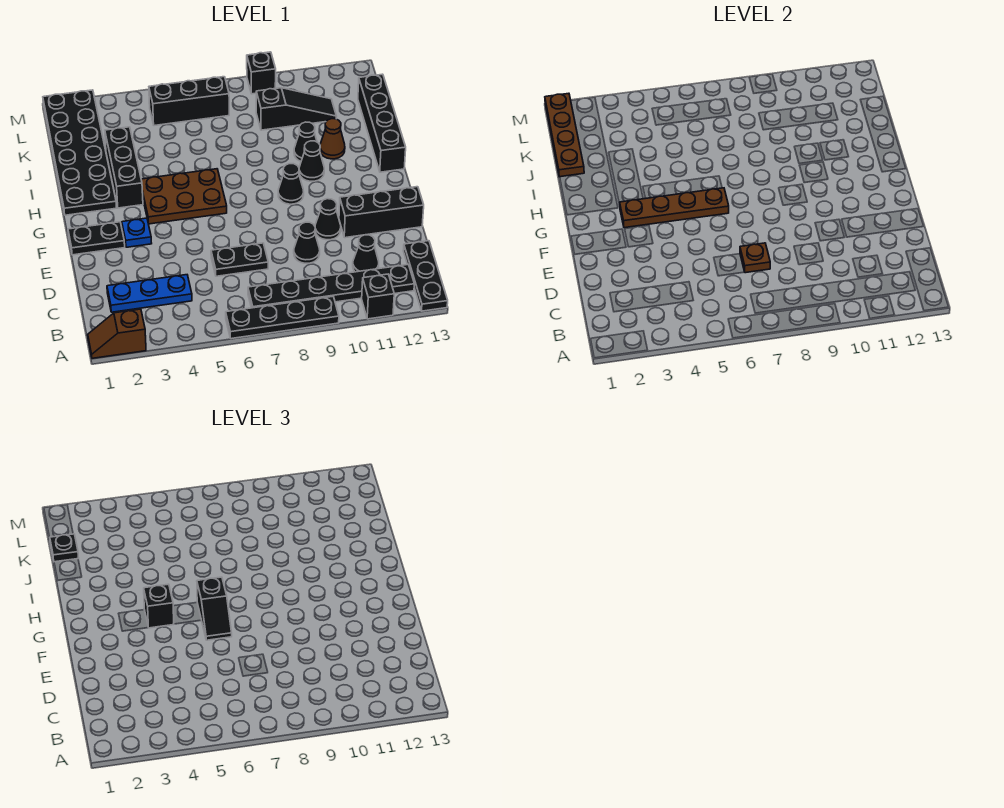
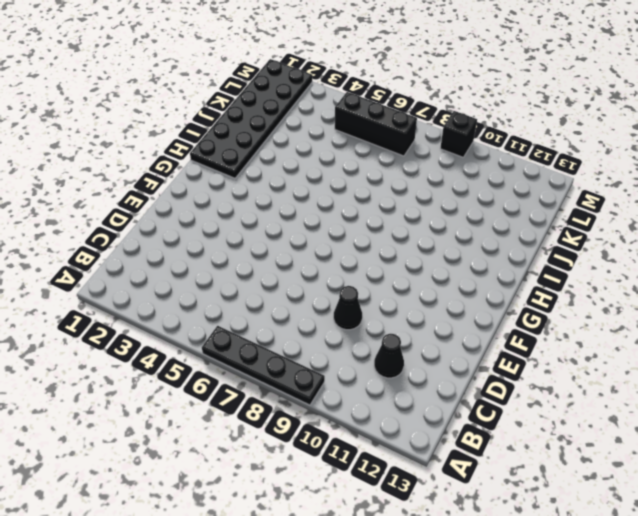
none -> brown 1x2 slope [88,309,146,358]
none -> black 1x1 brick [362,274,394,319]
none -> black 1x3 plate [403,241,448,311]
none -> black 1x6 plate [248,265,414,308]

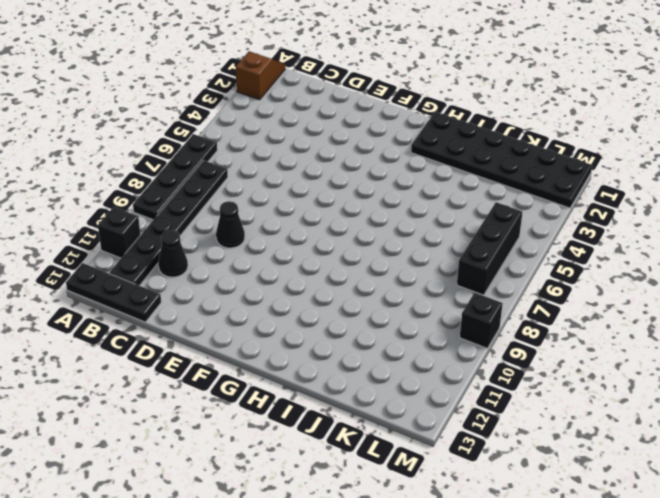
none -> blue 1x3 plate [107,275,192,312]
none -> black 1x2 plate [211,243,268,276]
none -> black 1x1 cone [315,199,341,240]
none -> black 1x3 brick [339,187,424,238]

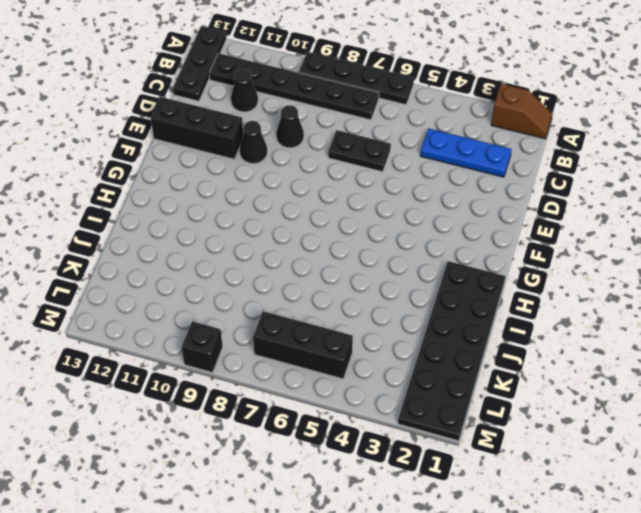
none -> black 1x1 brick [362,274,394,319]
none -> black 1x2 plate [68,222,125,255]
none -> blue 1x1 plate [122,218,152,247]
none -> brown 2x3 plate [141,169,227,224]

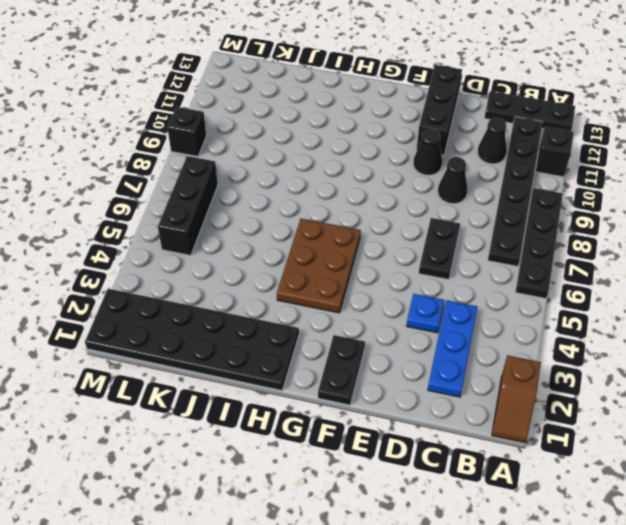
blue 1x1 plate [407,294,444,333] -> blue 1x1 plate moved to [122,218,152,247]
none -> black 1x1 cone [278,164,304,204]
none -> black 1x3 brick [105,127,143,208]
none -> black 1x1 cone [299,141,324,181]
none -> black 1x4 brick [358,74,406,172]

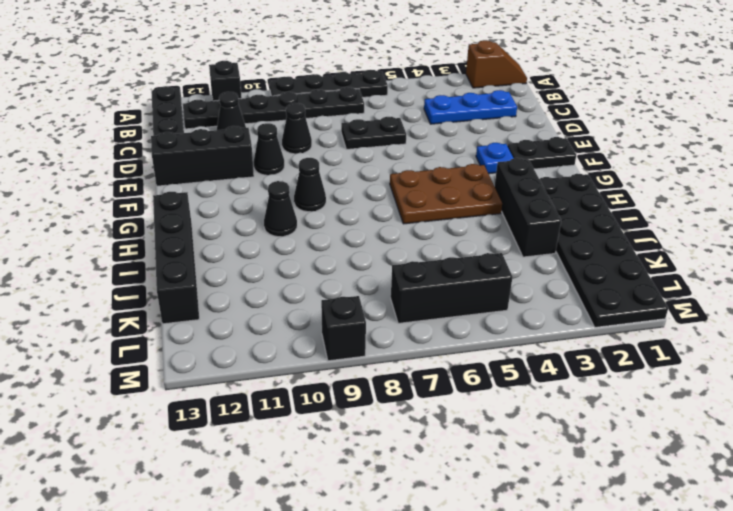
none -> black 1x1 cone [294,122,317,161]
none -> brown 1x1 cone [320,119,345,159]
none -> black 1x3 slope [256,88,337,130]
none -> brown 1x1 plate [740,243,770,273]

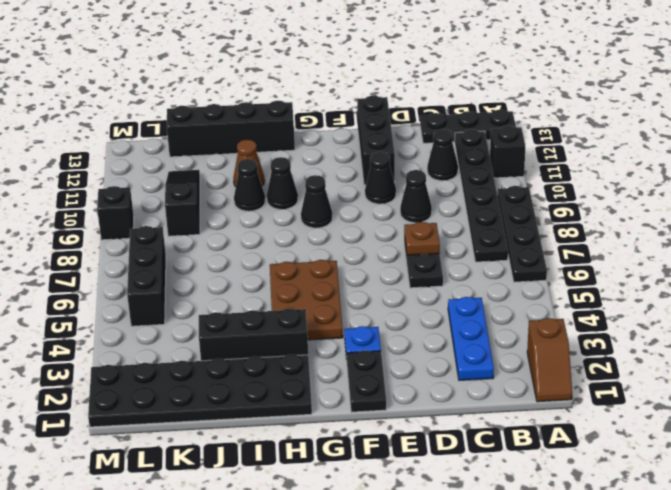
none -> brown 1x4 plate [620,188,729,228]
none -> brown 1x4 plate [545,93,584,177]
none -> black 1x2 slope [197,577,232,640]
none -> black 1x1 brick [144,584,174,628]

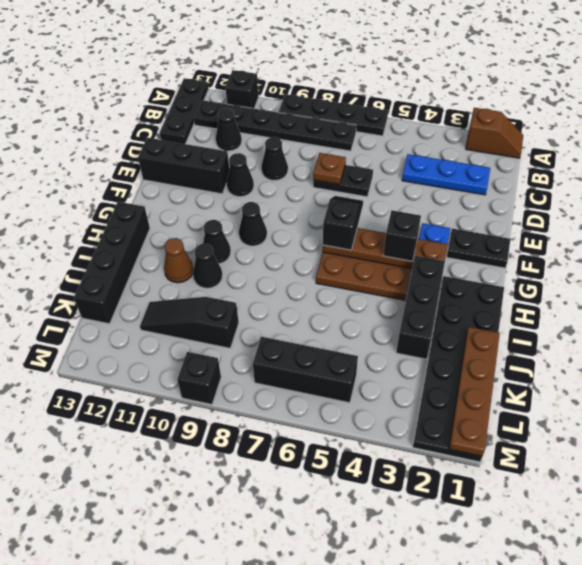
none -> black 1x1 plate [50,534,79,562]

